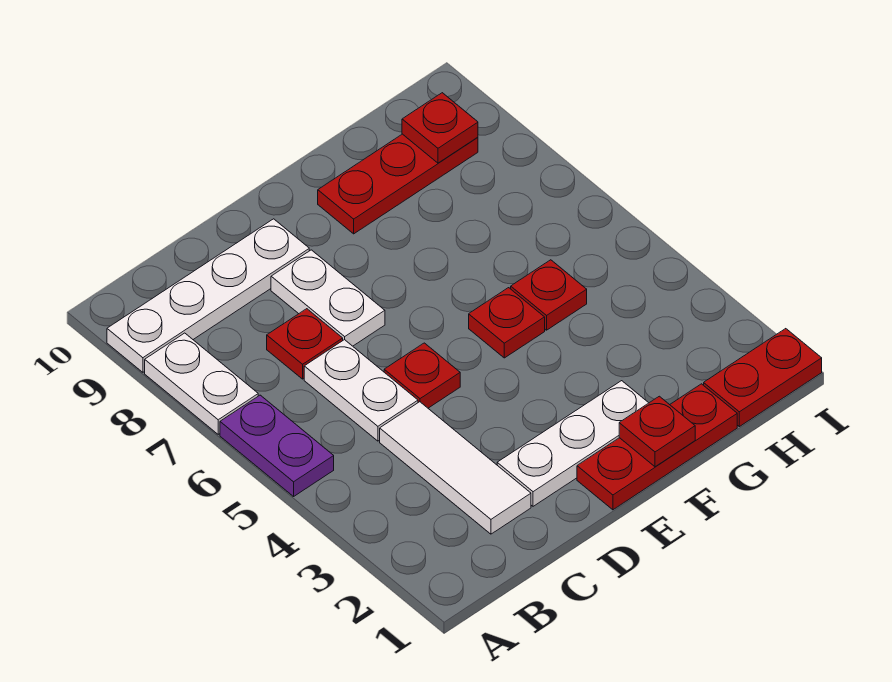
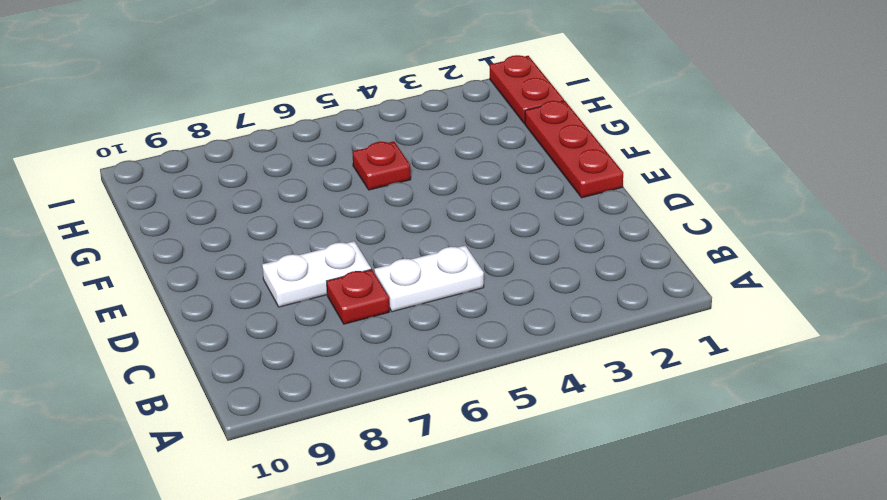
none -> purple 1x2 plate [220,395,334,496]
none -> white 1x2 plate [145,333,258,434]
none -> white 1x4 plate [107,219,309,372]

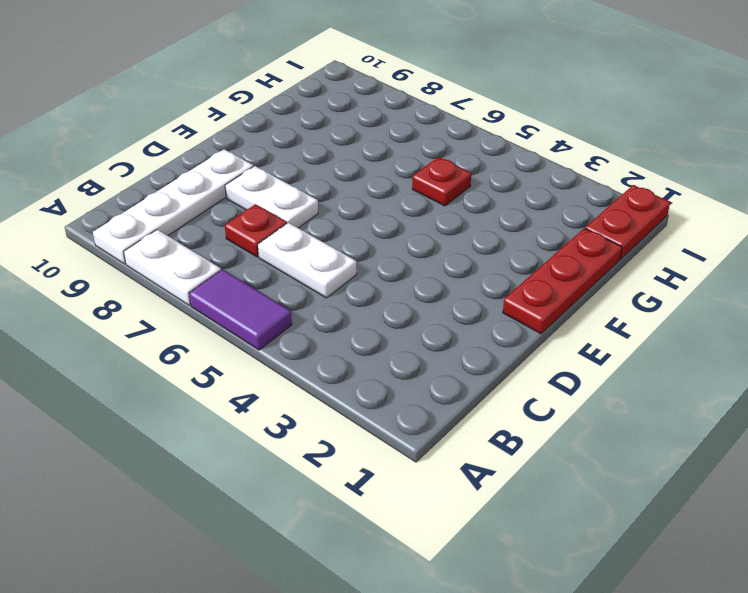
purple 1x2 tile [189,269,292,350] -> purple 1x2 plate [220,395,334,496]
none -> white 1x3 tile [380,402,531,534]
none -> white 1x3 plate [497,381,648,506]
none -> red 1x1 plate [384,343,460,408]

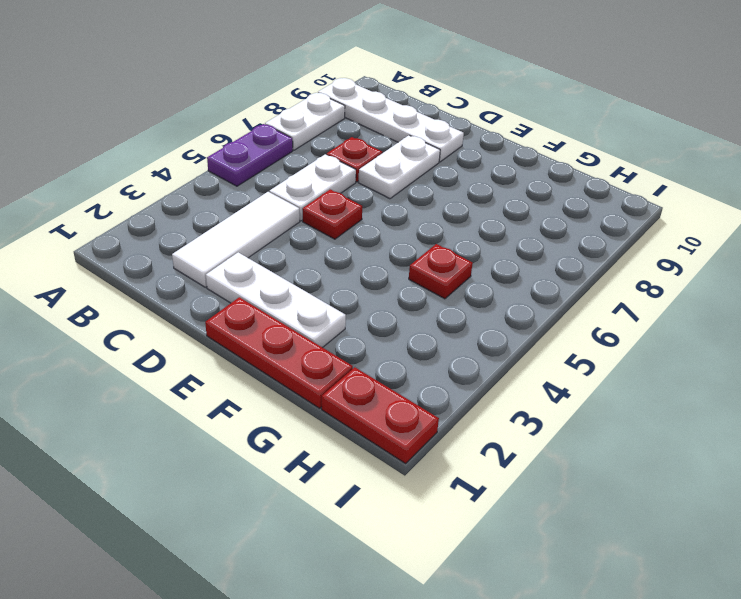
none -> red 1x1 plate [469,288,545,358]
none -> red 1x3 plate [318,134,478,234]
none -> red 1x1 plate [619,396,695,467]

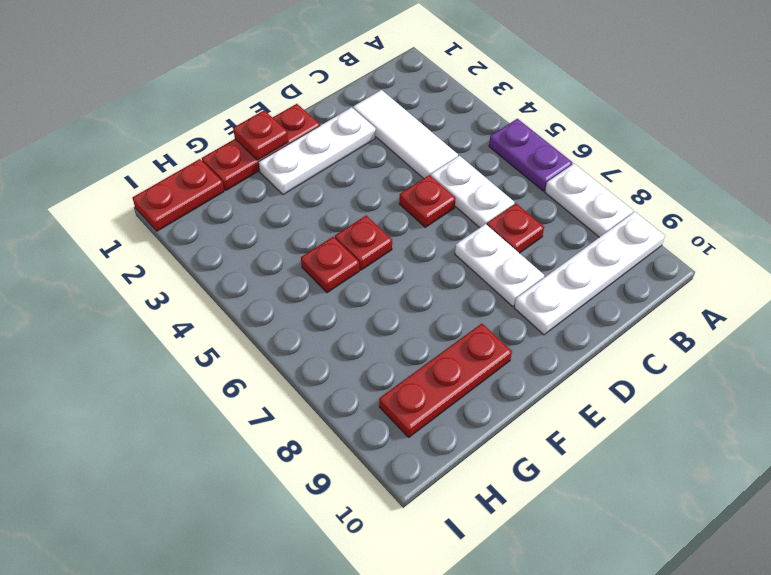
none -> red 1x1 plate [402,93,478,163]

